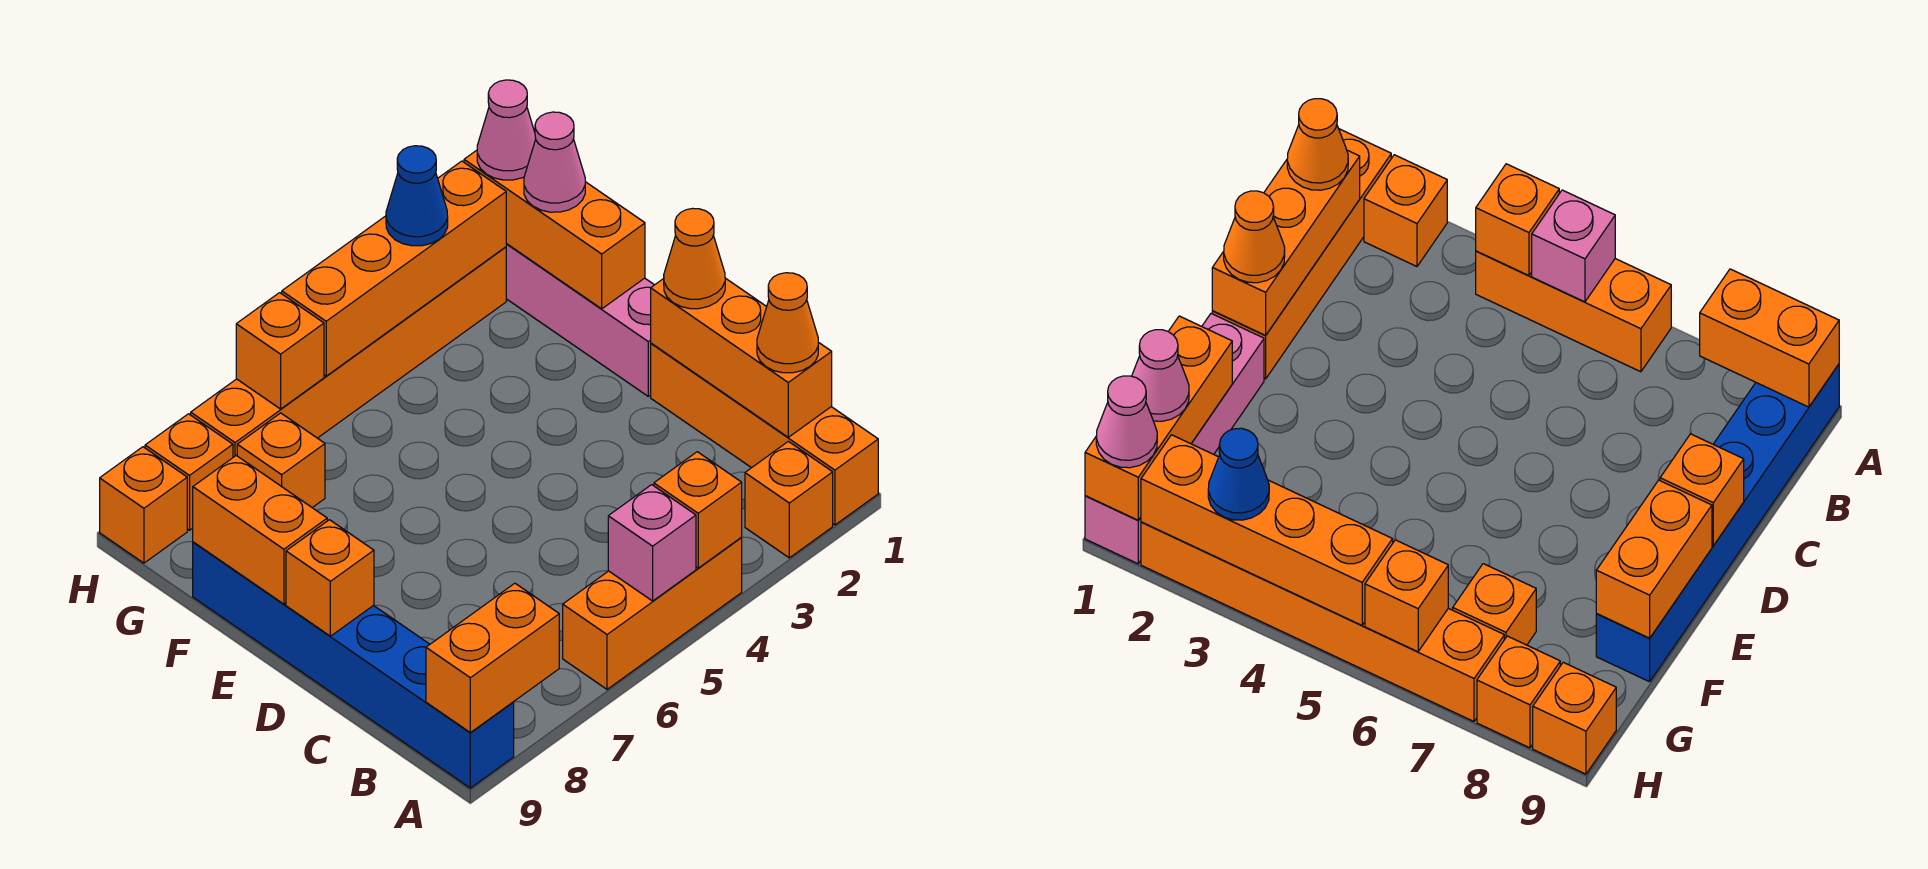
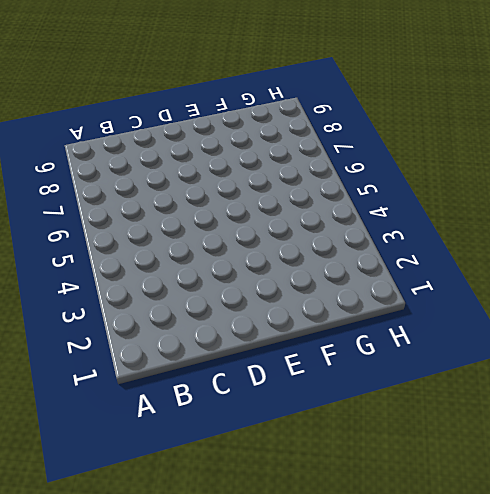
none -> orange 1x4 brick [651,343,878,525]
none -> orange 1x1 brick [745,441,833,558]
none -> orange 1x3 brick [563,538,742,689]

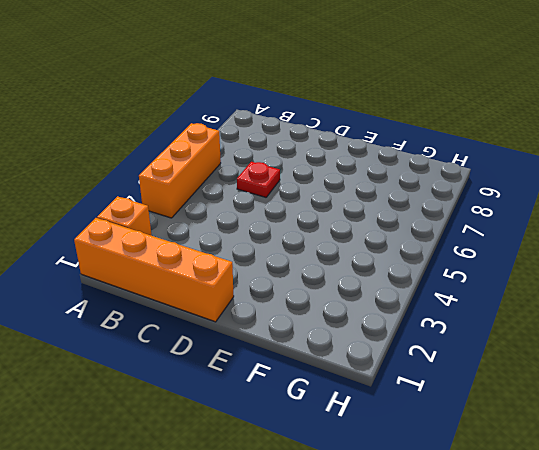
red 1x1 plate [237,162,280,197] -> none
none -> blue 1x6 brick [193,542,514,788]
none -> pink 1x4 brick [506,243,654,396]
none -> orange 1x1 brick [237,413,325,508]

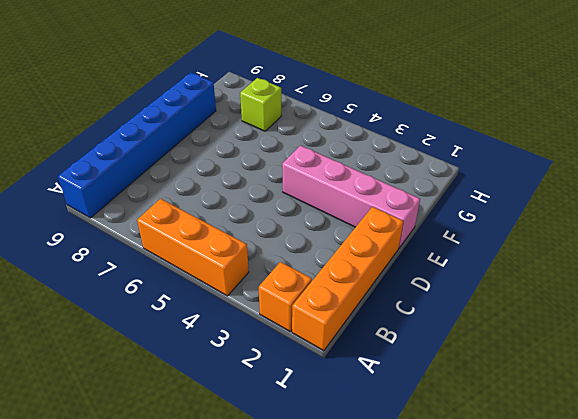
pink 1x4 brick [282,145,420,248] -> pink 1x4 brick turned to [506,243,654,396]
lime 1x1 brick [240,78,281,131] -> orange 1x1 brick [237,413,325,508]
none -> orange 1x6 brick [191,247,506,457]
none -> orange 1x1 brick [145,414,233,530]
none -> orange 1x1 brick [100,447,187,563]

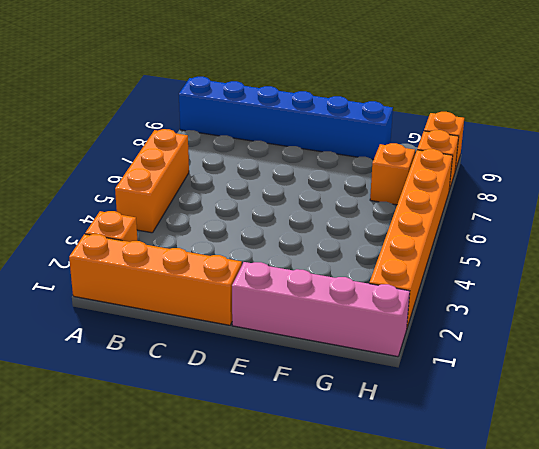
none -> orange 1x1 brick [654,452,742,568]
none -> pink 1x1 brick [608,485,696,601]
none -> orange 1x2 brick [426,583,559,733]

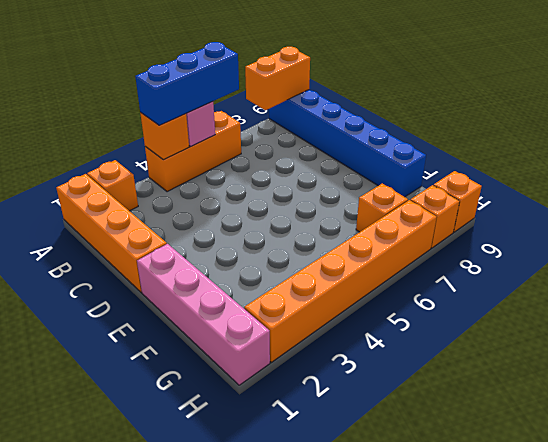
blue 1x3 brick [135,42,239,125] -> none
none -> orange 1x3 brick [651,278,832,437]
none -> orange 1x1 brick [286,520,374,636]
none -> orange 1x2 brick [193,456,327,604]

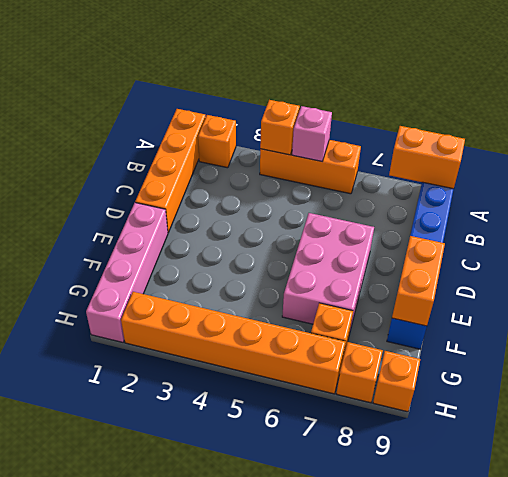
pink 2x3 brick [282,213,374,330] -> none
none -> orange 1x3 brick [651,278,832,437]
none -> orange 1x1 brick [286,520,374,636]
none -> orange 1x3 brick [464,150,645,309]

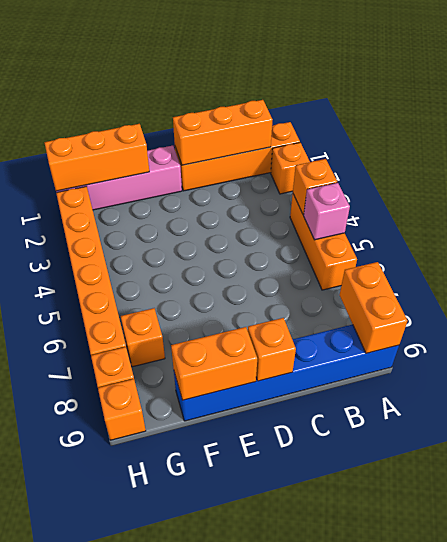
none -> orange 1x4 brick [282,161,506,376]
none -> orange 1x1 brick [236,293,324,409]
none -> orange 1x1 cone [757,273,818,373]

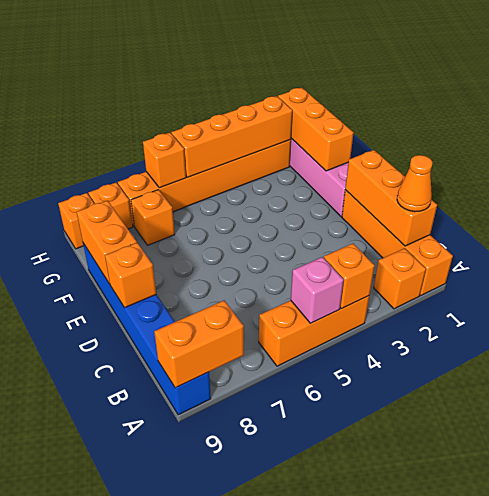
none -> orange 1x1 cone [664,208,725,309]
none -> pink 1x1 cone [524,112,585,212]
none -> pink 1x1 cone [477,80,536,180]

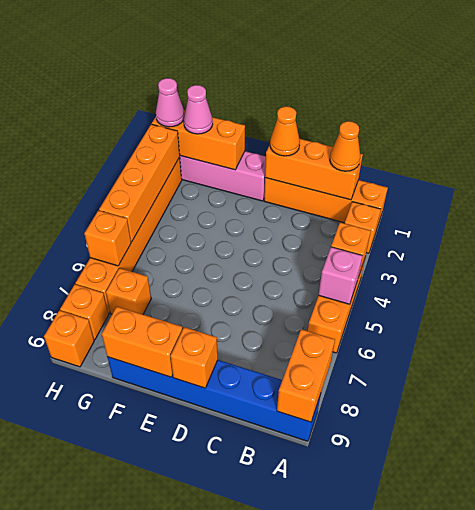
none -> blue 1x1 cone [386,146,448,246]

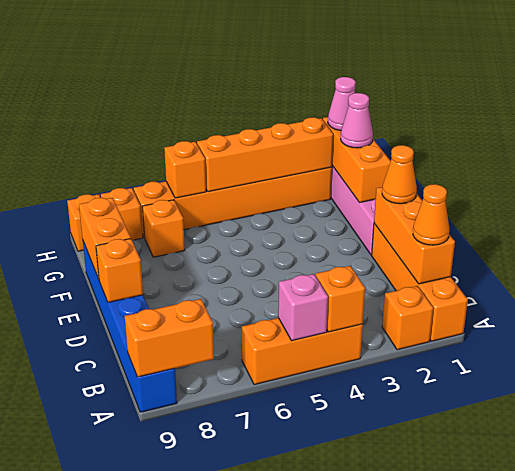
none -> blue 1x1 cone [386,146,448,246]

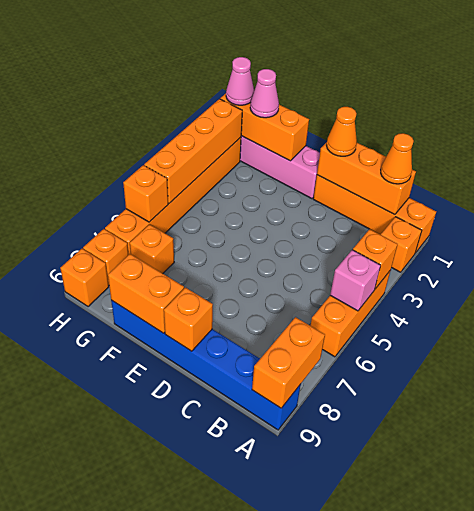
none -> blue 1x1 cone [386,146,448,246]

